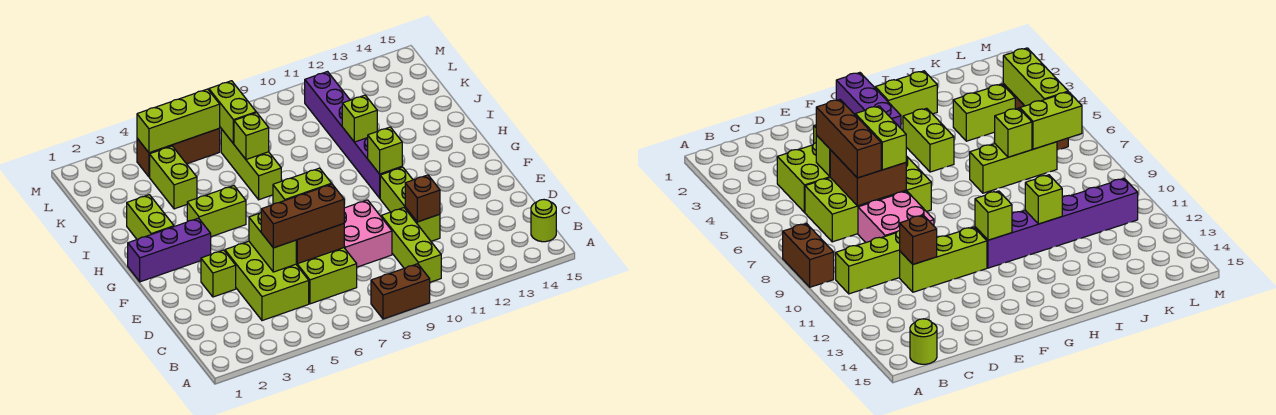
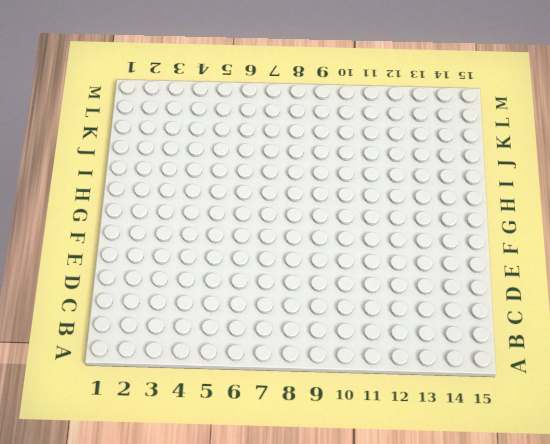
none -> brown 1x2 brick [371,264,430,319]
none -> lime 1x3 brick [381,208,441,282]
none -> lime 1x1 round brick [531,200,556,242]

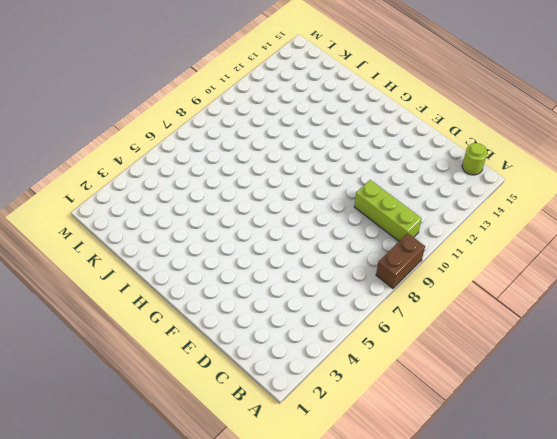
none -> lime 2x3 brick [225,241,309,321]
none -> lime 2x4 brick [296,248,357,304]
none -> pink 2x2 brick [344,200,392,267]

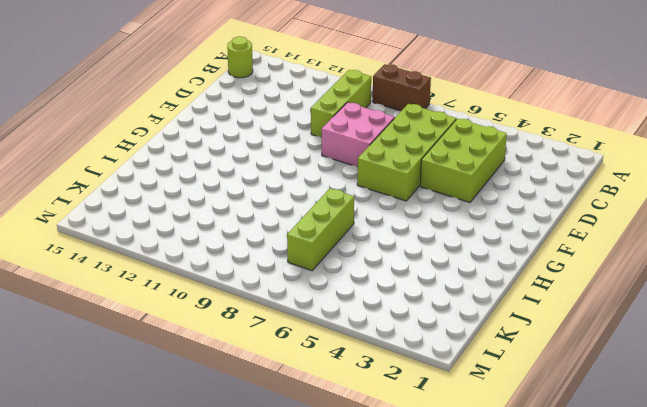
none -> lime 1x3 brick [380,167,440,241]
none -> lime 1x1 brick [201,250,236,297]
none -> purple 1x3 brick [128,218,211,282]

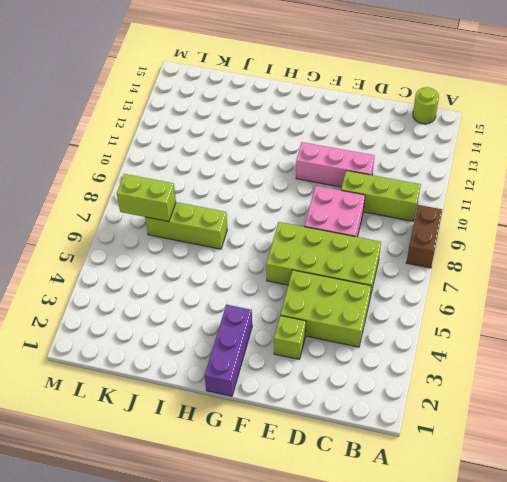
pink 1x3 brick [296,142,375,187] -> lime 1x3 brick [380,167,440,241]
none -> purple 1x6 brick [305,72,402,198]
none -> lime 1x2 brick [127,195,174,239]
none -> lime 1x2 brick [187,186,246,237]

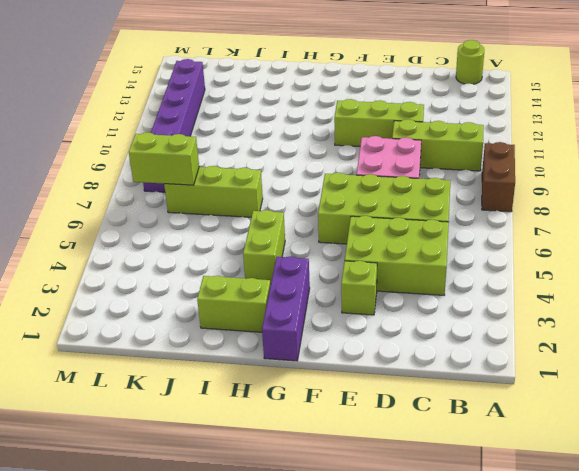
purple 1x6 brick [143,59,205,192] -> purple 1x6 brick turned to [305,72,402,198]
none -> lime 1x2 brick [150,146,197,209]
none -> brown 1x3 brick [137,128,220,177]
none -> lime 1x2 brick [249,213,296,272]

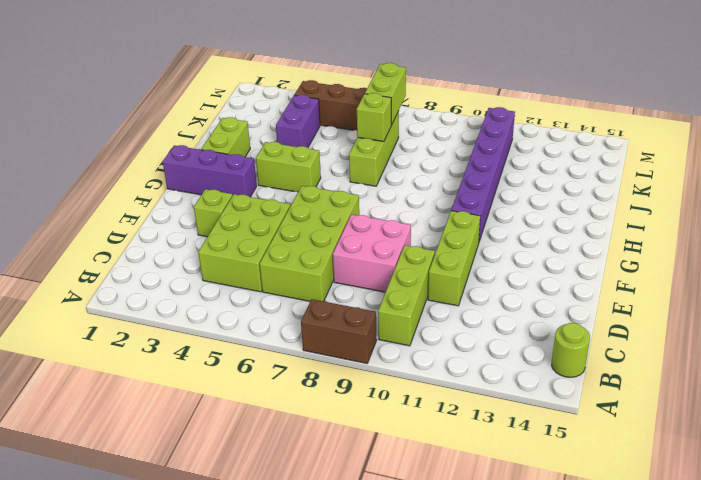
purple 1x2 brick [276,95,320,148] -> lime 1x2 brick [150,146,197,209]
none -> lime 1x2 brick [249,213,296,272]
none -> brown 2x2 brick [296,224,344,264]
none -> brown 1x1 brick [405,175,440,222]

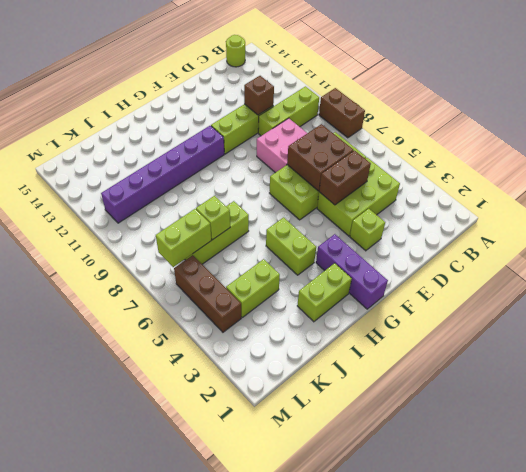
brown 1x2 brick [319,151,371,205] -> lime 1x2 brick [249,213,296,272]
none -> lime 1x1 brick [368,127,402,174]
none -> lime 1x1 brick [342,95,377,142]
none -> lime 1x3 brick [137,89,220,153]

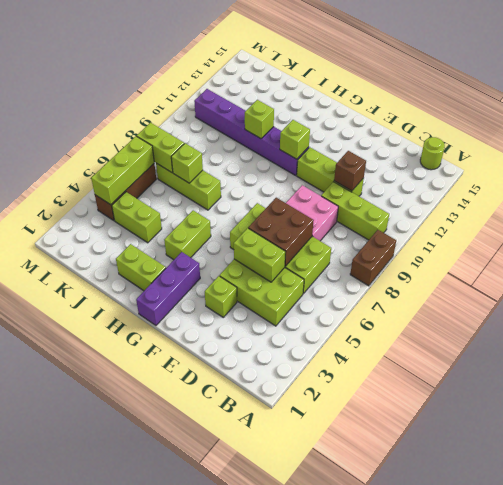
none -> brown 1x3 brick [261,184,344,248]
none -> lime 1x2 brick [273,168,332,204]

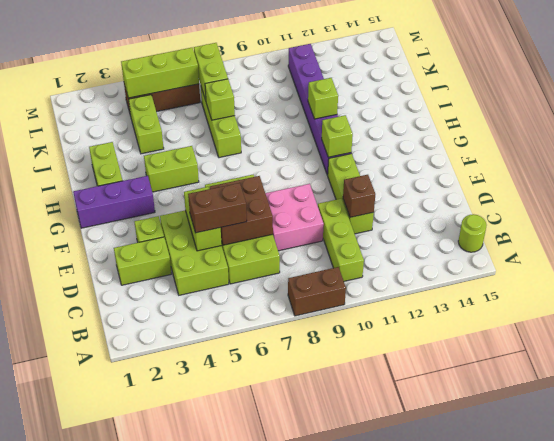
lime 1x2 brick [114,237,172,285] -> lime 1x2 brick moved to [273,168,332,204]
brown 1x2 brick [188,183,247,233] -> brown 1x3 brick [261,184,344,248]

